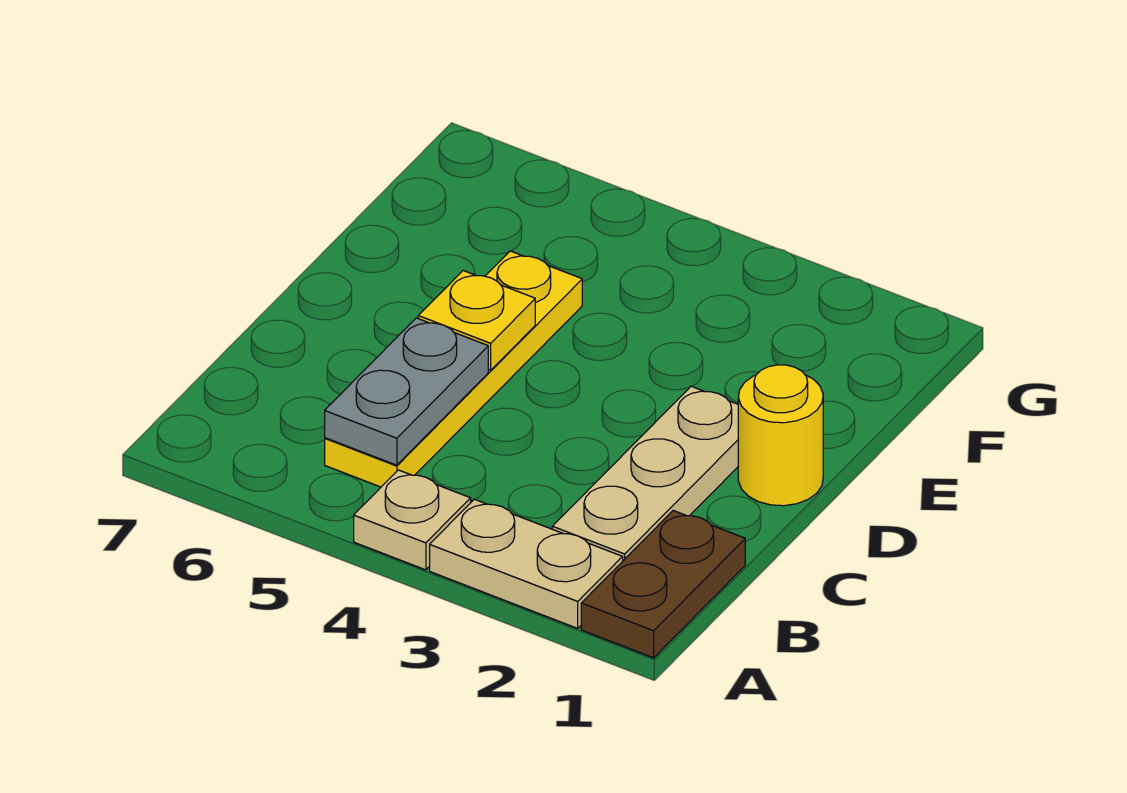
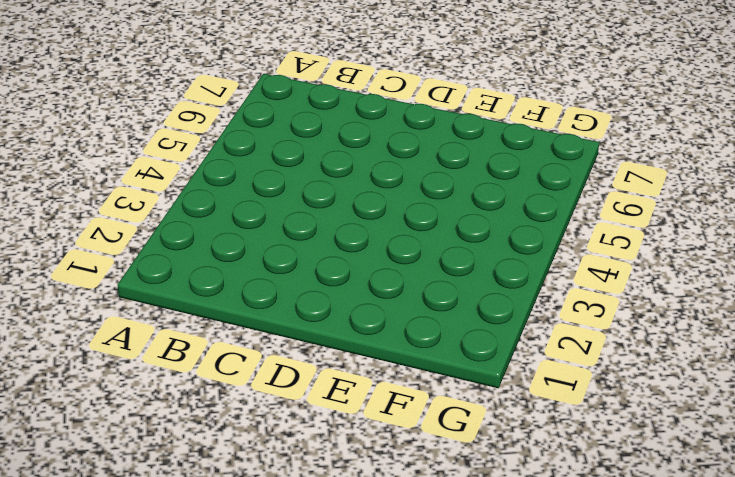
none -> brown 1x2 plate [581,511,745,658]
none -> tan 1x2 plate [430,499,623,628]

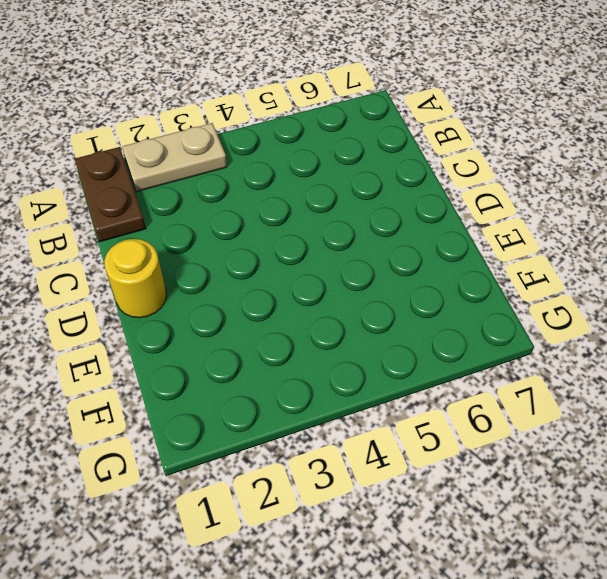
none -> tan 1x1 plate [354,470,471,570]
none -> tan 1x3 plate [552,386,738,561]

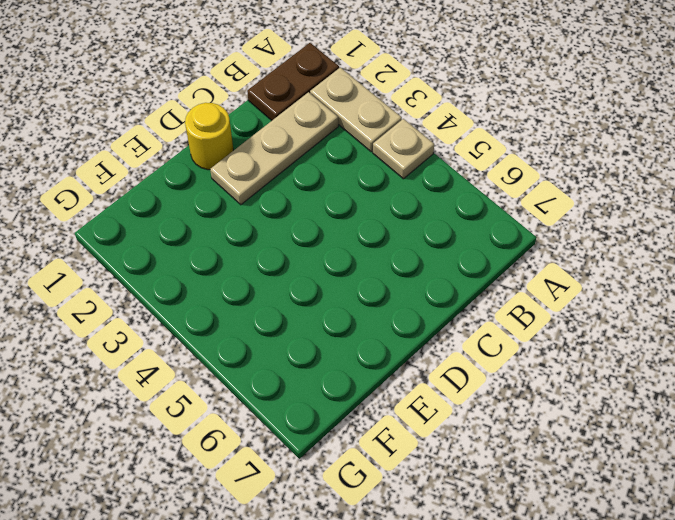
none -> yellow 1x4 plate [325,251,582,487]
none -> grey 1x2 plate [325,318,488,465]

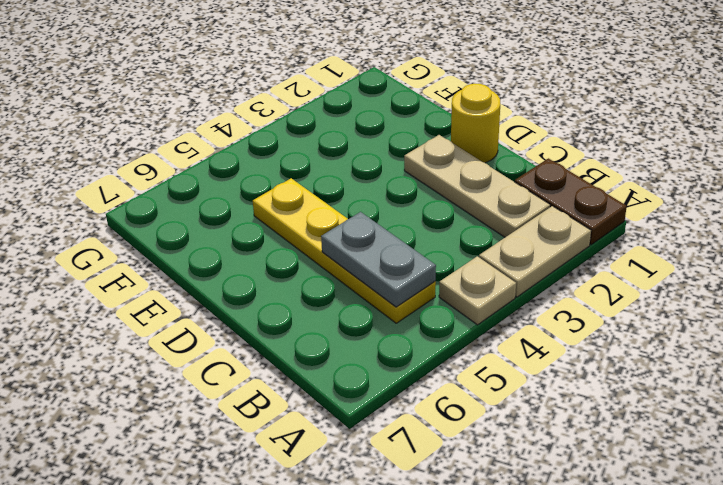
none -> yellow 1x1 plate [418,271,535,370]

